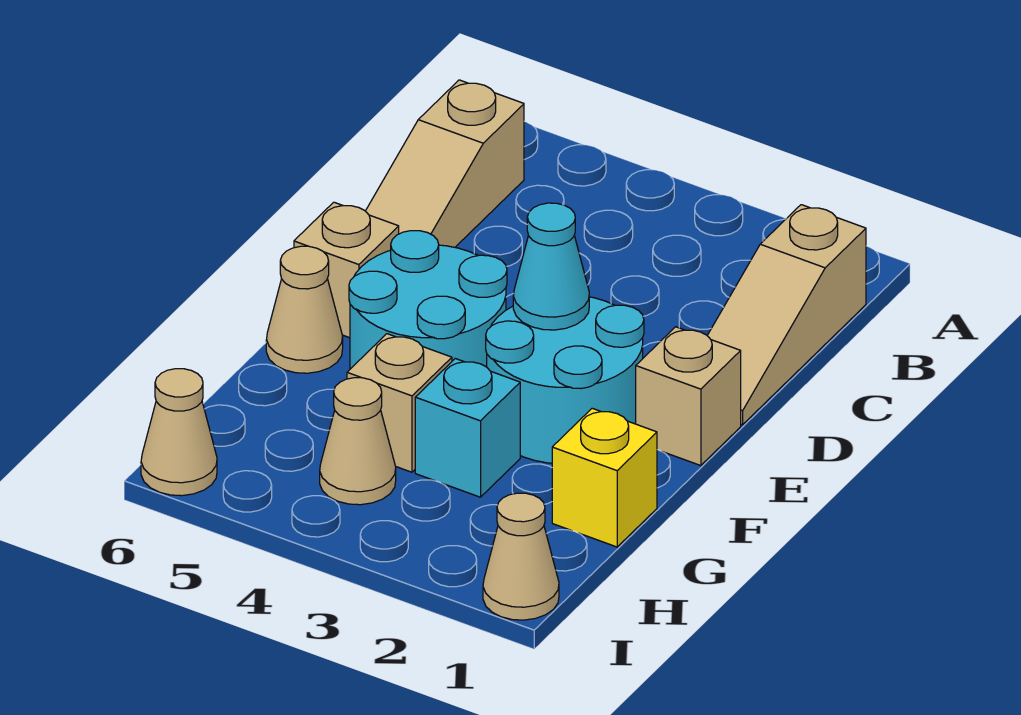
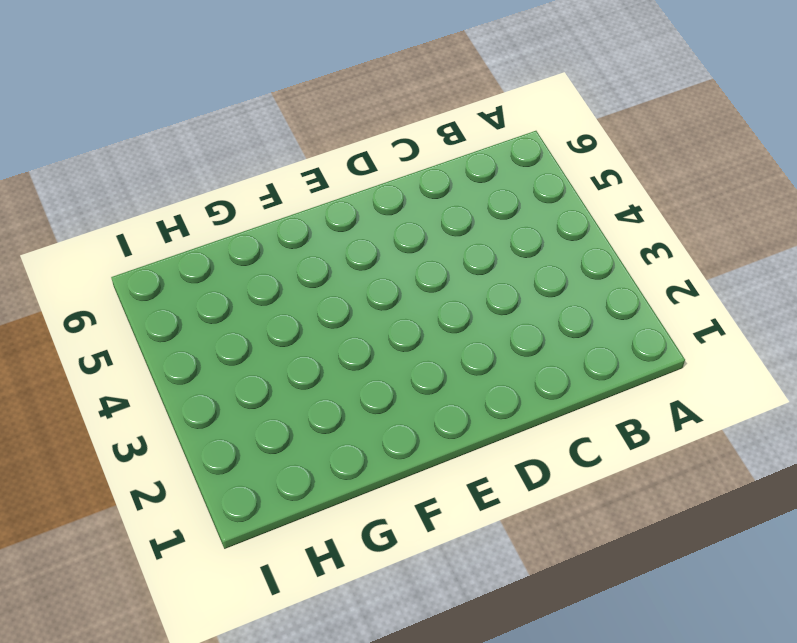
none -> tan 1x3 slope [707,205,866,425]
none -> tan 1x3 slope [366,80,524,247]
none -> tan 1x1 brick [636,327,741,466]

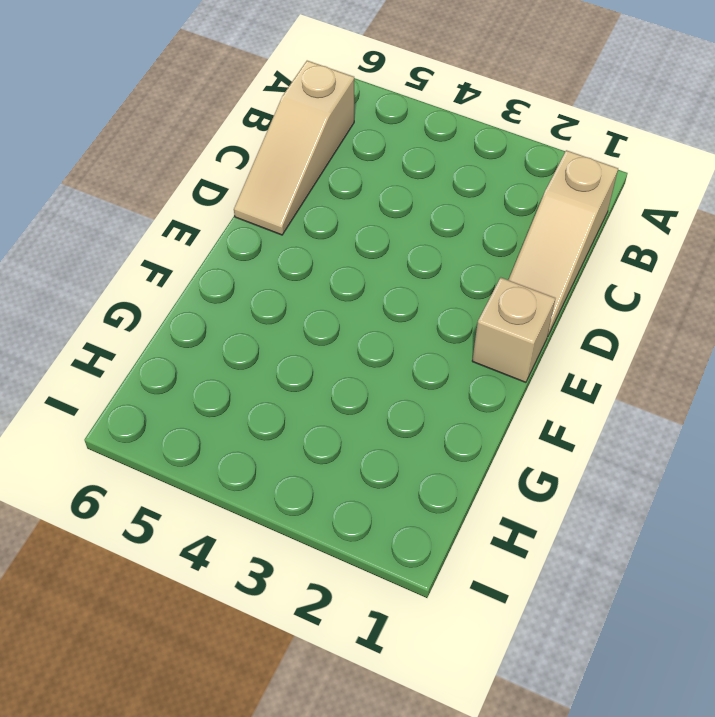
none -> cyan 2x2 round brick [486,297,644,463]
none -> cyan 2x2 round brick [349,231,507,369]
none -> tan 1x1 brick [294,202,399,338]

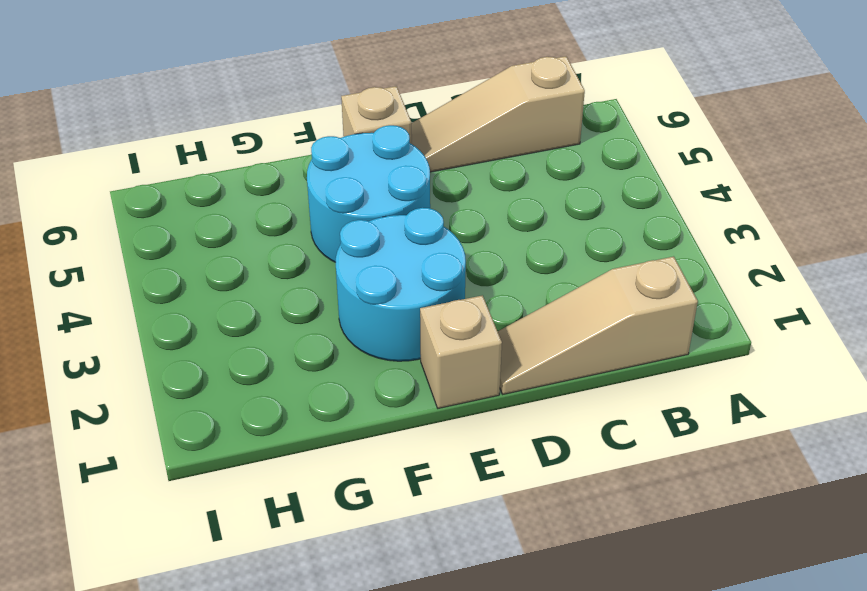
none -> tan 1x1 cone [266,246,343,373]
none -> yellow 1x1 brick [552,408,657,547]
none -> cyan 1x1 brick [415,359,520,497]

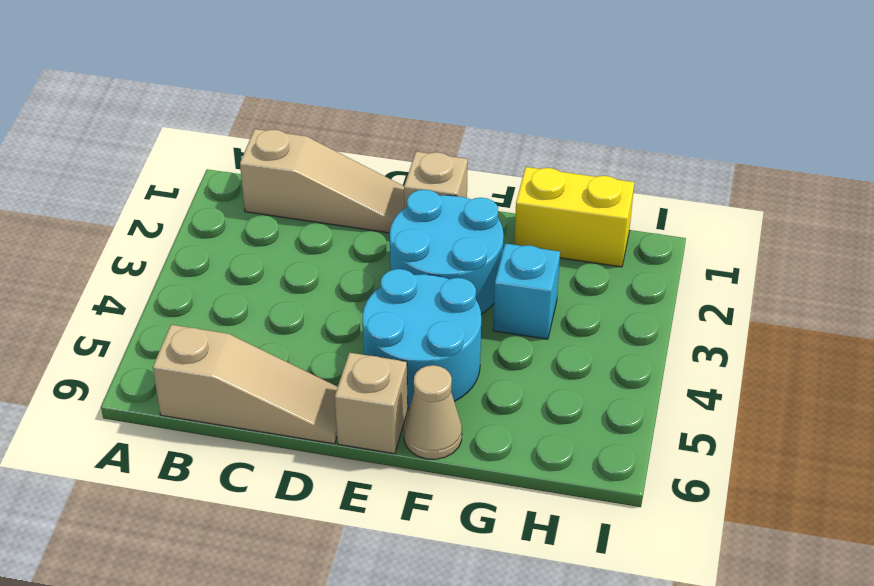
yellow 1x2 brick [514,167,634,267] -> yellow 1x1 brick [552,408,657,547]
none -> tan 1x1 brick [347,334,452,472]
none -> tan 1x1 cone [320,378,396,505]
none -> tan 1x1 cone [483,493,559,620]

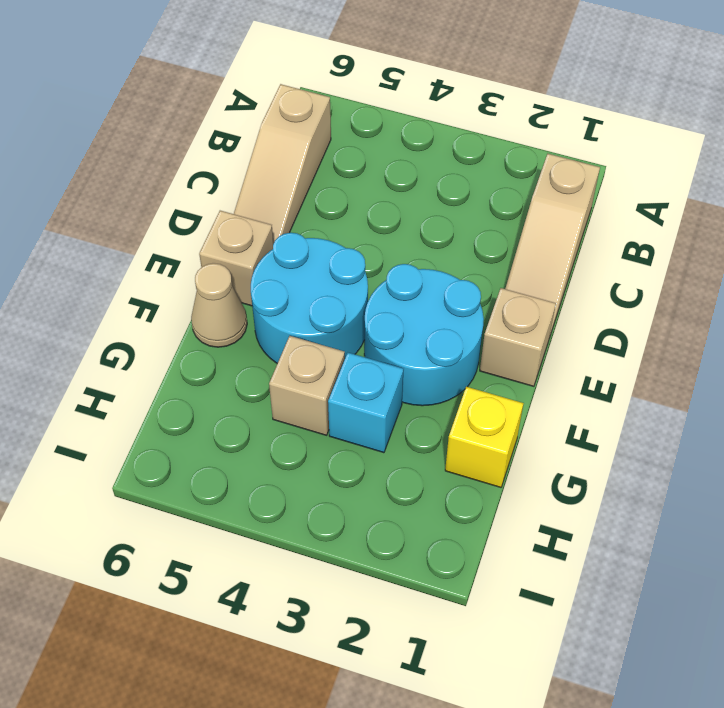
none -> tan 1x1 cone [320,378,396,505]
none -> tan 1x1 cone [483,493,559,620]
none -> tan 1x1 cone [141,369,217,496]

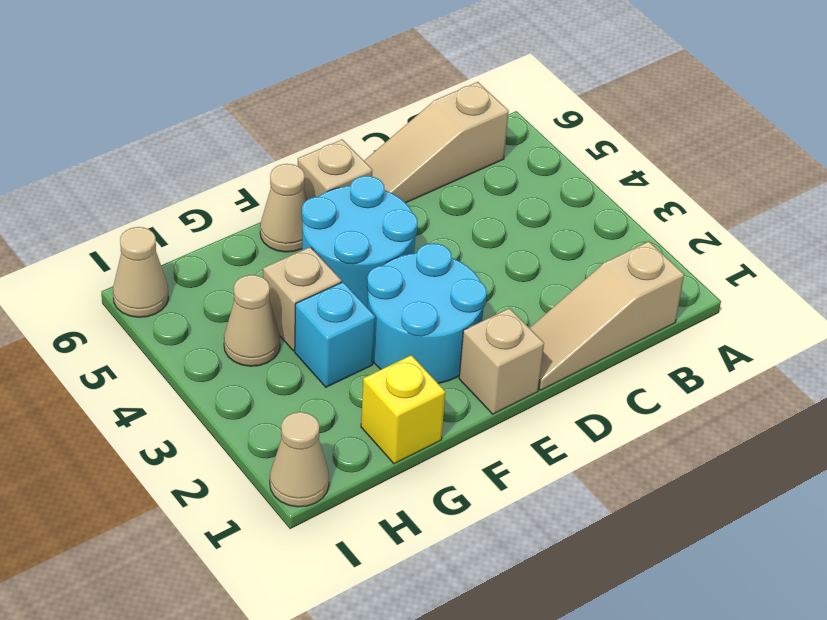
none -> cyan 1x1 cone [513,203,589,330]

